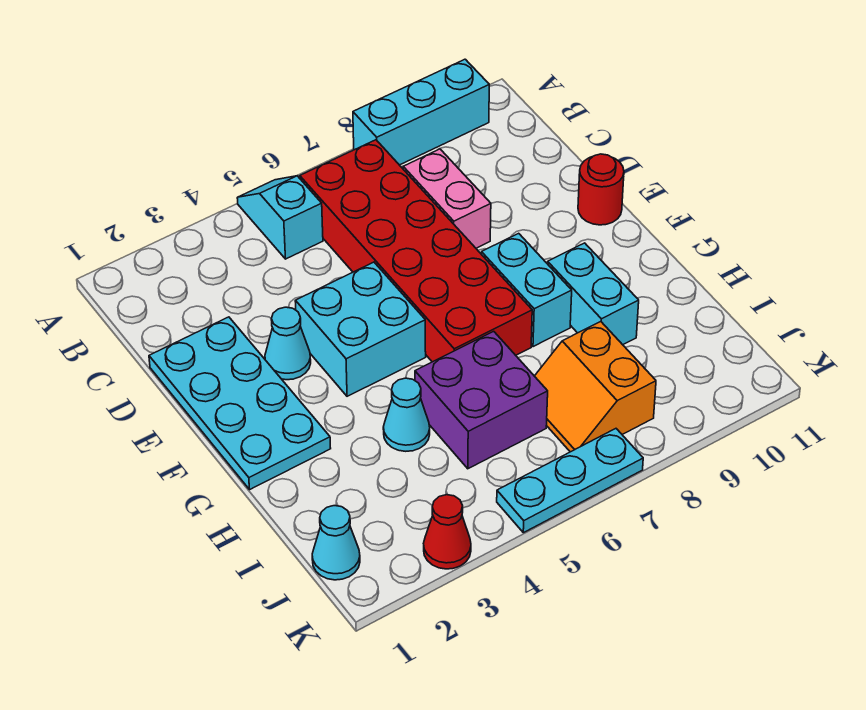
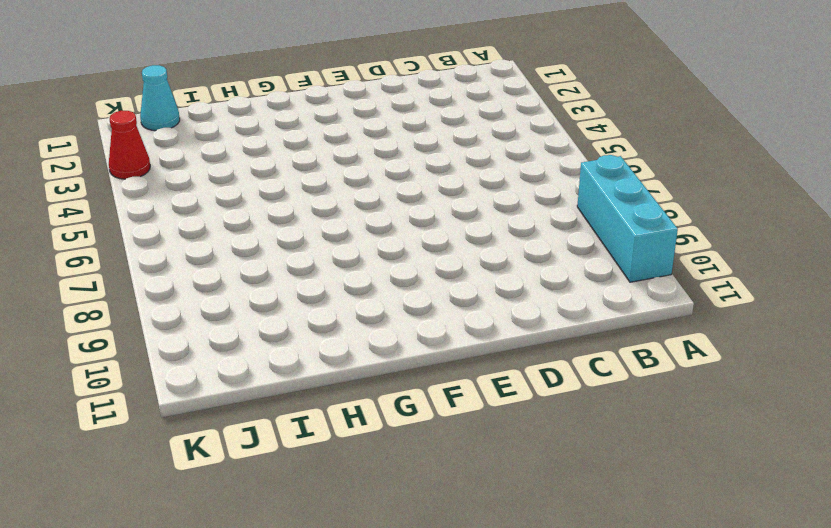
none -> cyan 1x2 slope [237,176,323,259]
none -> red 2x6 brick [300,140,532,362]
none -> pink 1x2 brick [403,149,491,248]

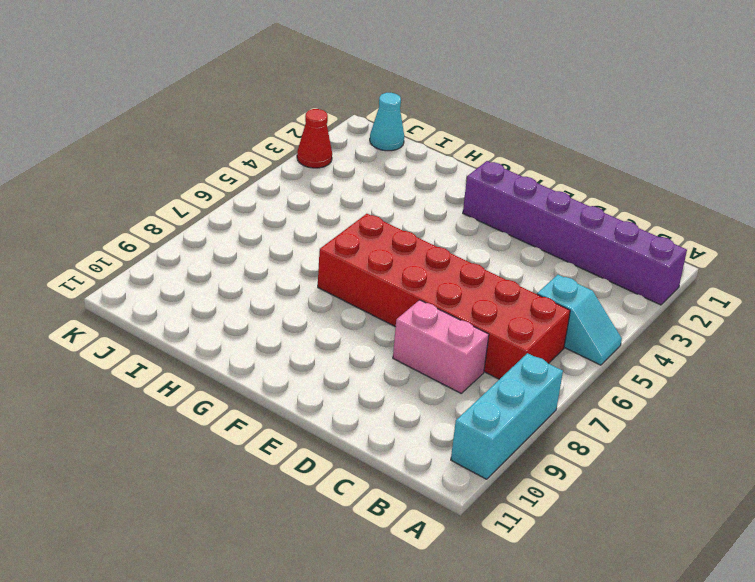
purple 1x6 brick [463,161,687,305] -> cyan 2x4 plate [149,317,331,489]
none -> cyan 1x1 cone [265,307,311,380]
none -> cyan 2x2 brick [295,262,426,396]
none -> red 1x1 round brick [578,154,624,225]

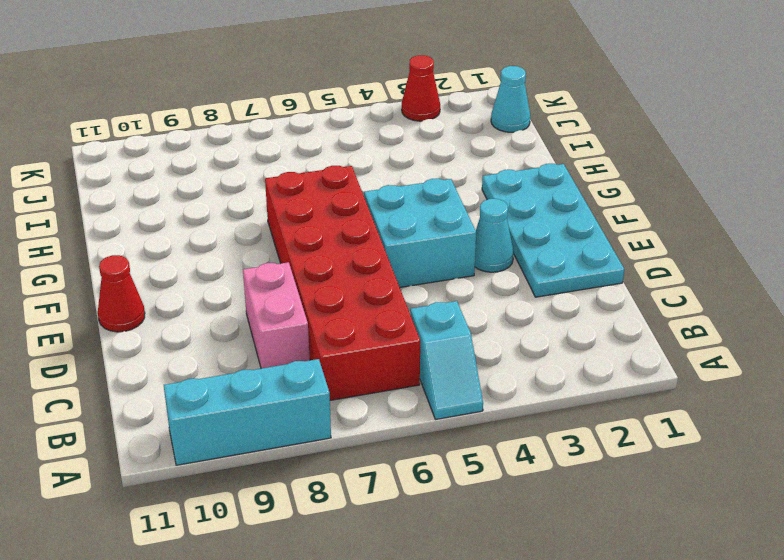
red 1x1 cone [98,255,145,332] -> red 1x1 round brick [578,154,624,225]
none -> cyan 1x2 brick [481,233,572,347]
none -> cyan 1x2 brick [548,243,639,345]
none -> cyan 1x1 cone [383,378,430,451]

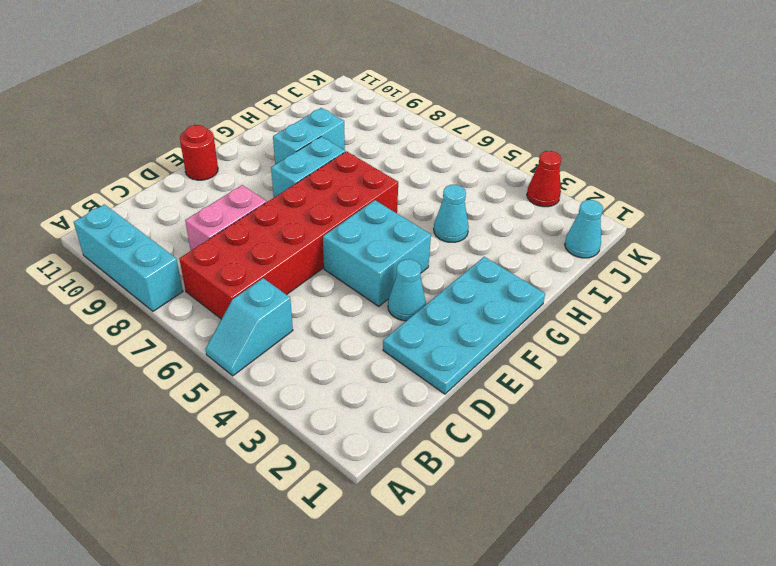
none -> purple 2x2 brick [415,331,548,469]
none -> orange 2x2 slope [535,322,656,452]
none -> cyan 1x3 plate [497,429,643,533]

